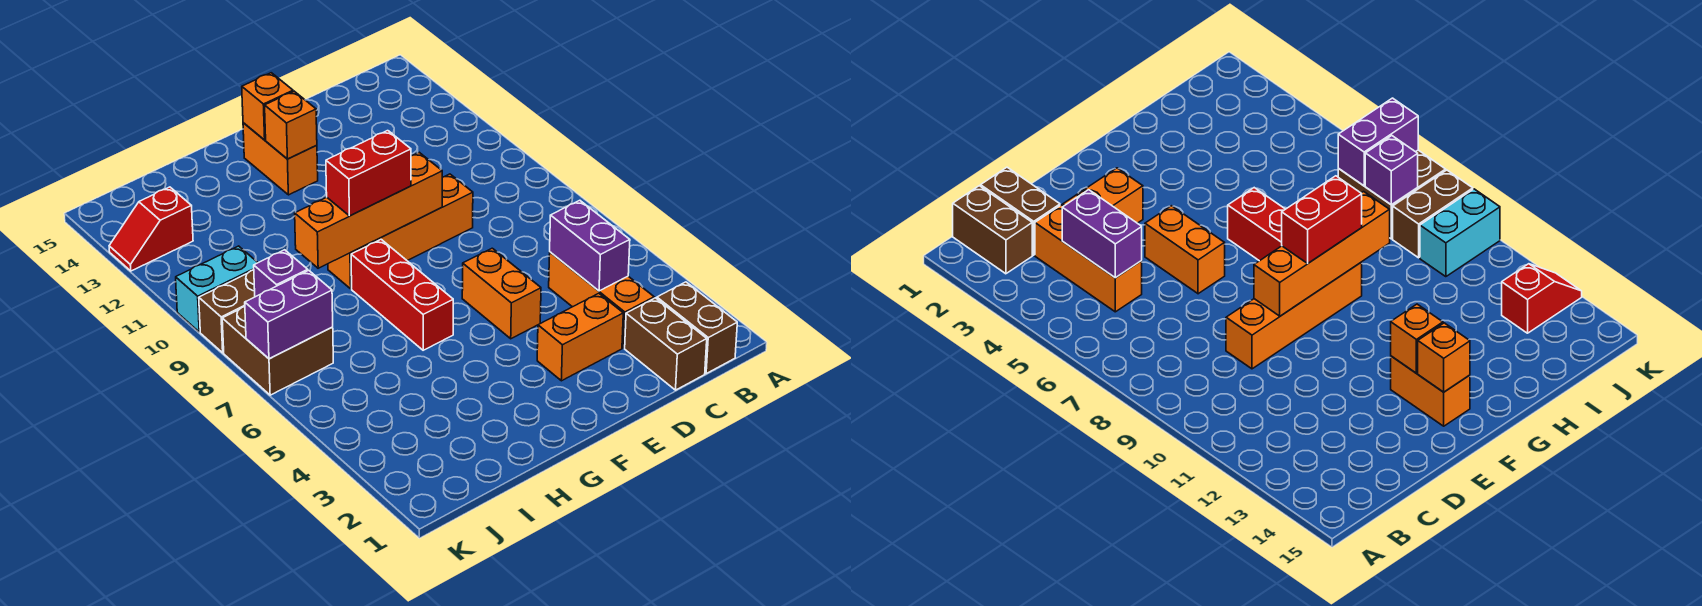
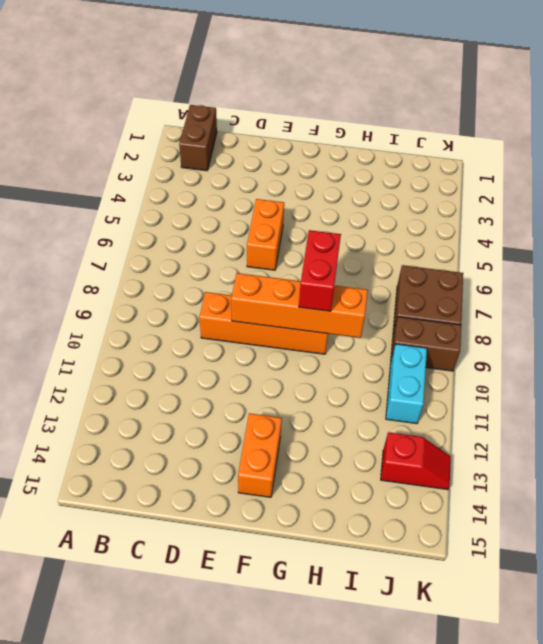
red 1x2 brick [299,230,341,311] -> red 1x2 brick turned to [326,131,411,216]
cyan 1x2 brick [386,344,427,423] -> cyan 1x2 brick turned to [176,246,258,332]
none -> brown 1x2 brick [625,298,707,390]
none -> orange 1x3 brick [549,252,654,348]
none -> orange 1x2 brick [537,293,623,381]

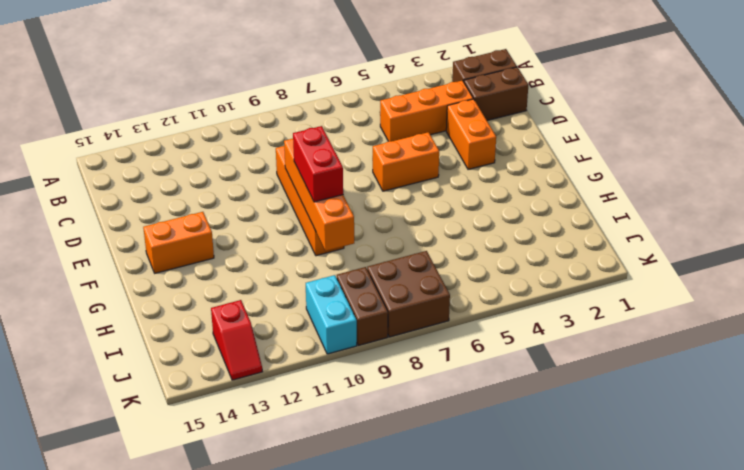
none -> red 1x3 brick [351,240,453,350]
none -> purple 1x2 brick [550,200,630,291]
none -> orange 1x1 brick [265,91,317,159]

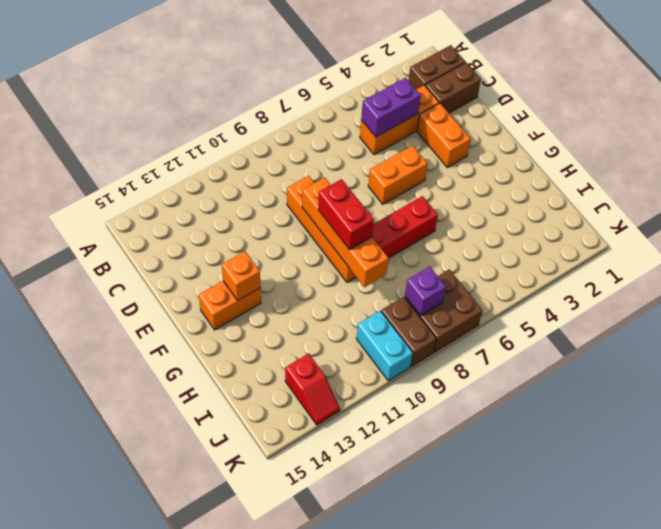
none -> orange 1x1 brick [242,73,293,140]
none -> purple 1x2 brick [245,270,333,359]

